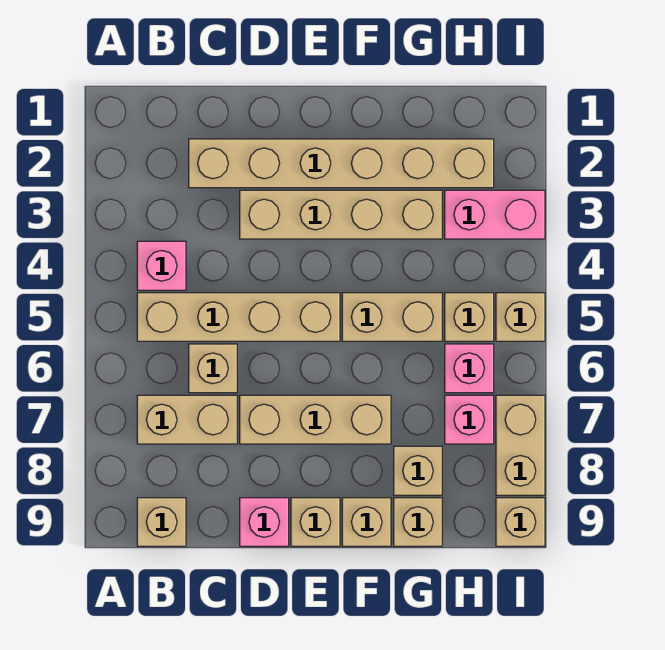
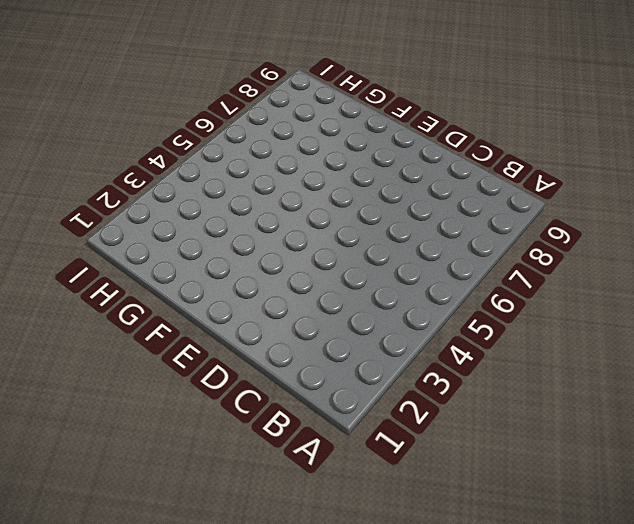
none -> pink 1x1 brick [137,241,186,290]
none -> tan 1x4 brick [137,293,340,341]
none -> tan 1x2 brick [137,395,237,444]

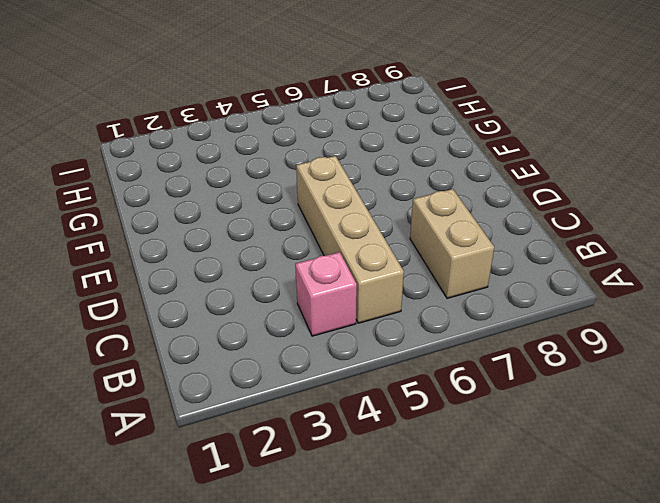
none -> tan 1x1 brick [137,498,186,546]
none -> tan 1x6 brick [189,139,494,188]
none -> tan 1x1 brick [189,344,237,393]

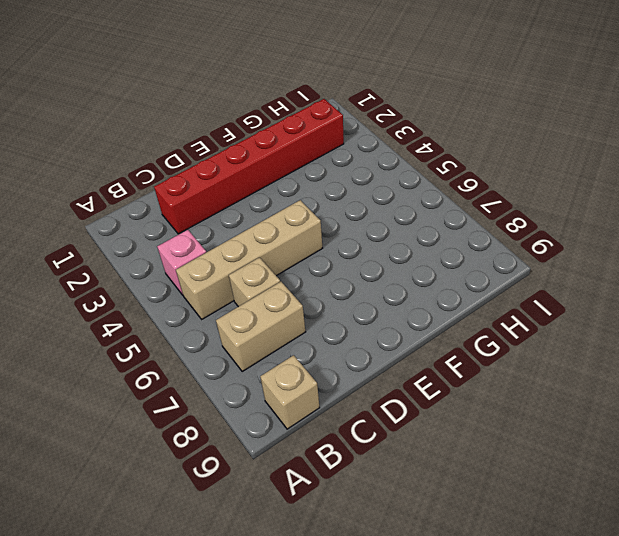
red 1x6 brick [154,99,344,234] -> tan 1x6 brick [189,139,494,188]
none -> tan 1x4 brick [240,190,442,239]
none -> tan 1x3 brick [240,395,391,444]
none -> pink 1x1 brick [240,498,289,546]

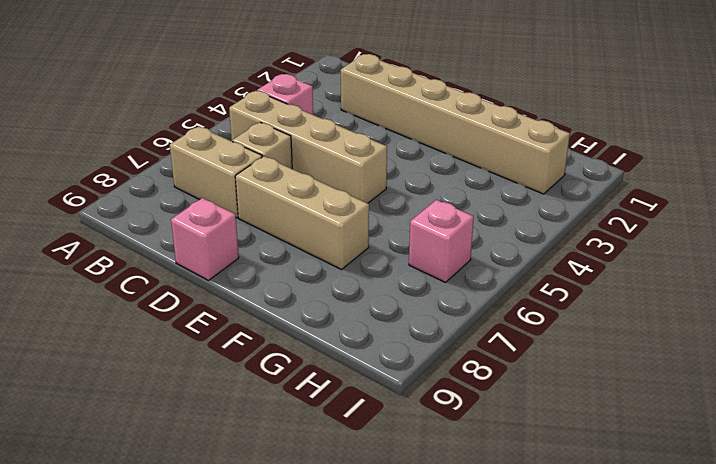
none -> tan 1x1 brick [137,498,186,546]
none -> tan 1x4 brick [240,190,442,239]
none -> tan 1x1 brick [291,498,340,546]

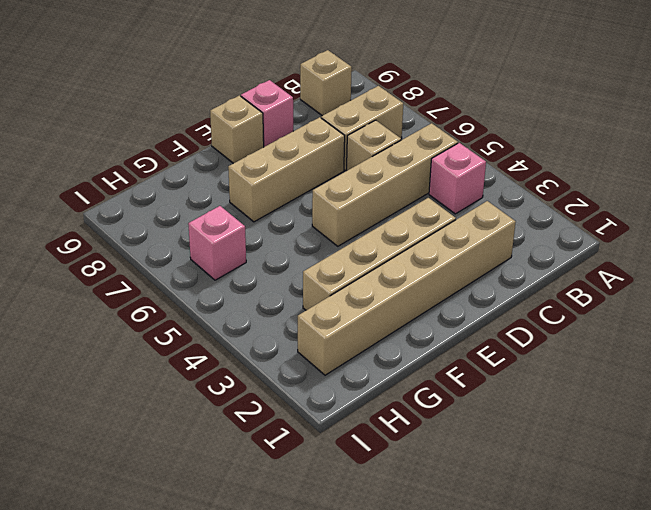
none -> tan 1x2 brick [342,293,442,341]
none -> tan 1x1 brick [342,498,391,546]
none -> tan 1x1 brick [394,446,442,495]

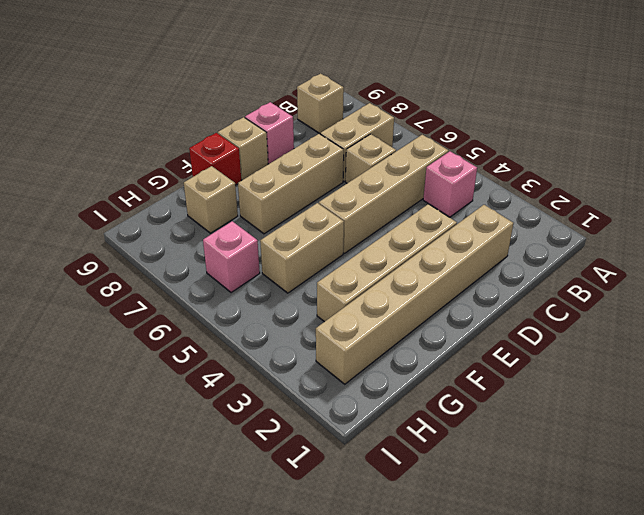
red 1x1 brick [189,133,241,185] -> tan 1x1 brick [342,498,391,546]
none -> tan 1x1 brick [394,498,442,546]
none -> pink 1x2 brick [445,190,545,239]
none -> tan 1x1 brick [445,293,494,341]

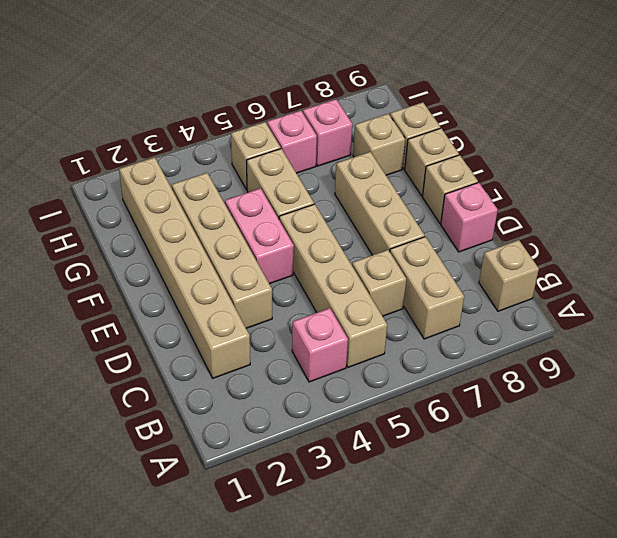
pink 1x2 brick [225,188,294,284] -> pink 1x2 brick moved to [445,190,545,239]
none -> tan 1x1 brick [496,293,545,341]
none -> tan 1x2 brick [496,395,545,495]
none -> tan 1x1 brick [496,498,545,546]

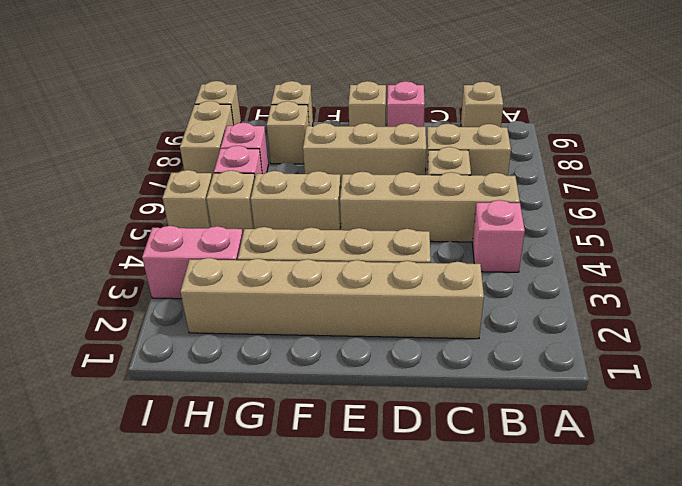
none -> tan 1x1 brick [342,498,391,546]

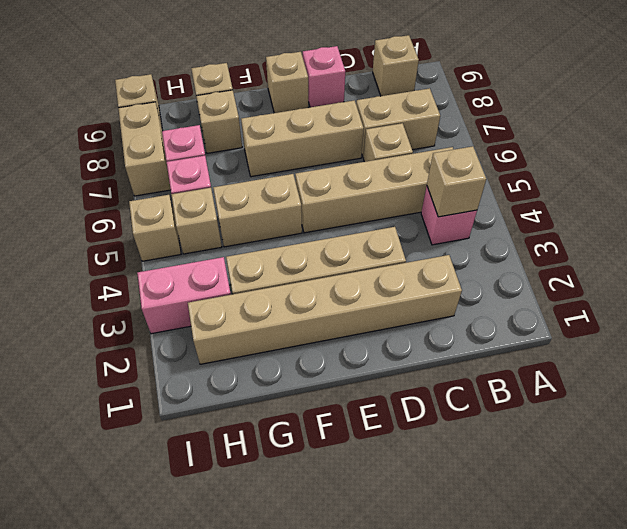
tan 1x1 brick [427,146,486,217] -> tan 1x1 brick moved to [342,498,391,546]

